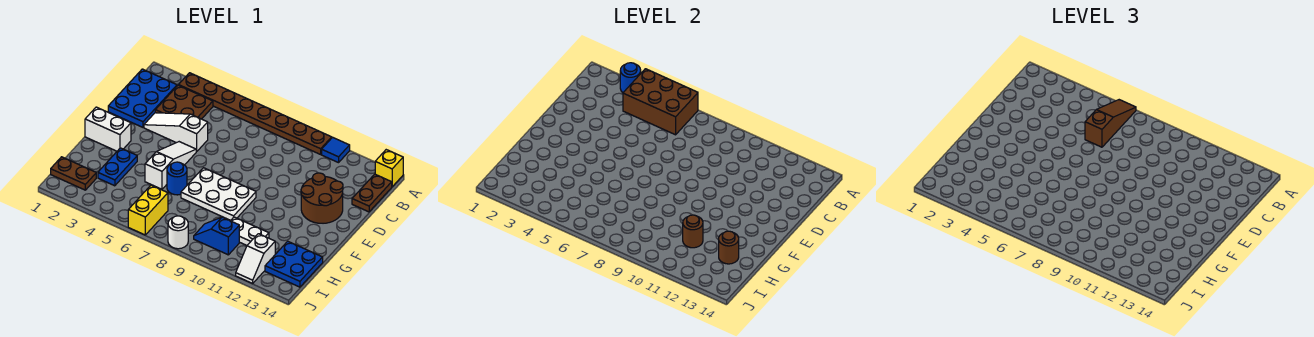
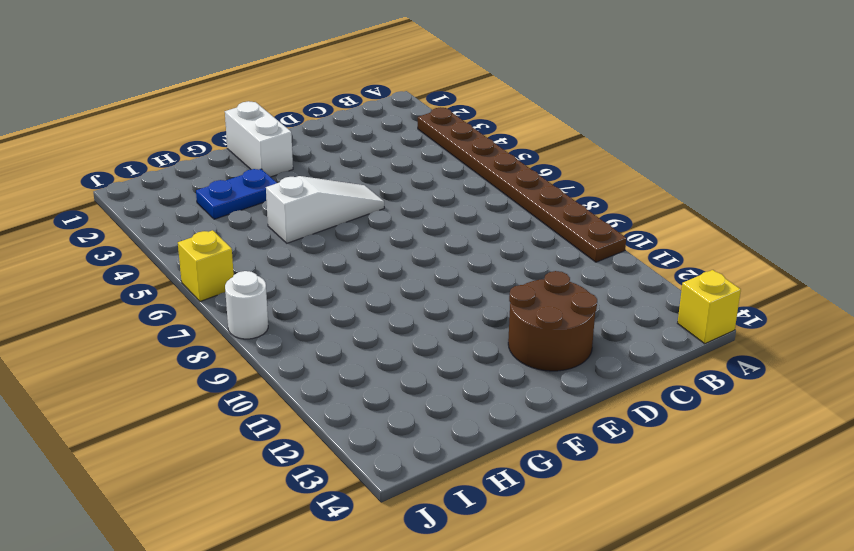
yellow 1x1 brick [178,230,234,301] -> yellow 1x2 brick [128,185,168,235]
none -> blue 1x1 tile [322,137,350,163]
none -> blue 2x3 plate [108,69,177,127]
none -> brown 2x2 plate [155,85,213,119]

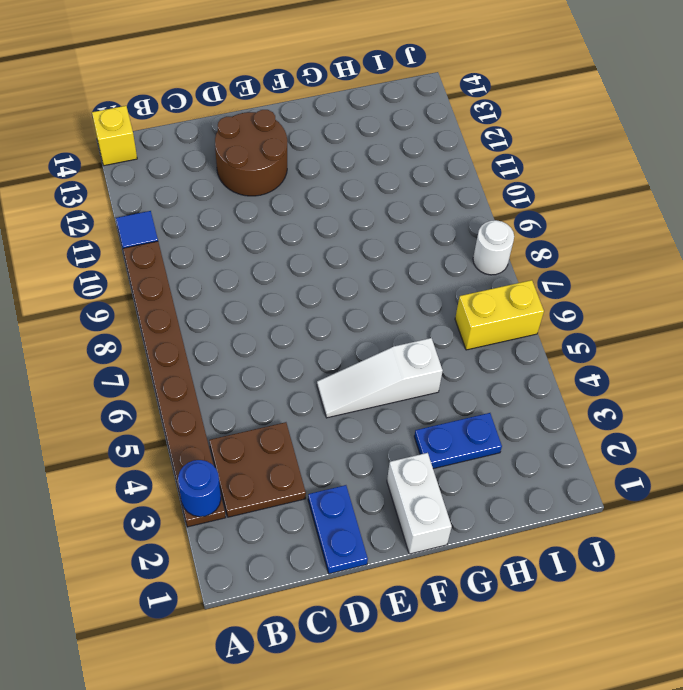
blue 1x2 plate [308,485,368,574] -> blue 2x3 plate [108,69,177,127]
none -> brown 1x2 plate [352,174,392,212]
none -> white 1x3 slope [144,113,208,151]
none -> white 2x3 plate [181,168,256,220]

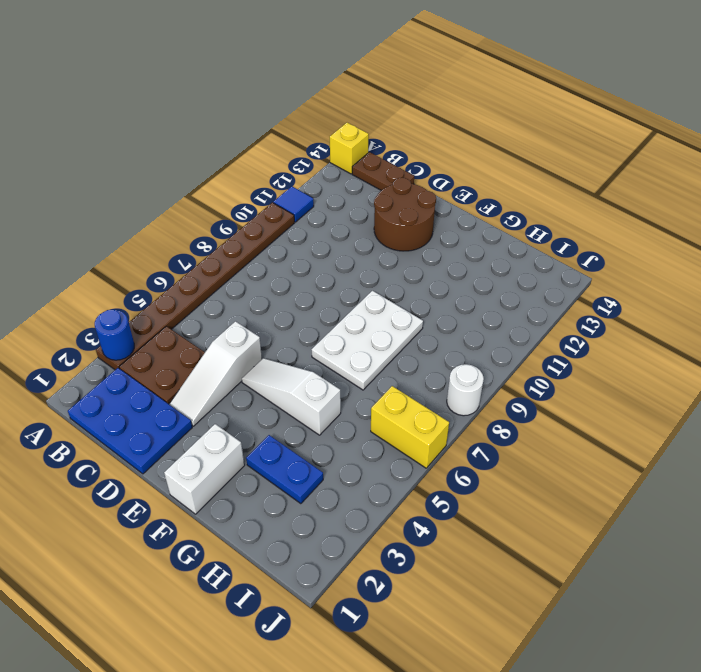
none -> blue 1x1 round brick [167,162,187,195]
none -> white 1x2 plate [230,217,269,245]
none -> blue 2x2 plate [265,241,323,287]

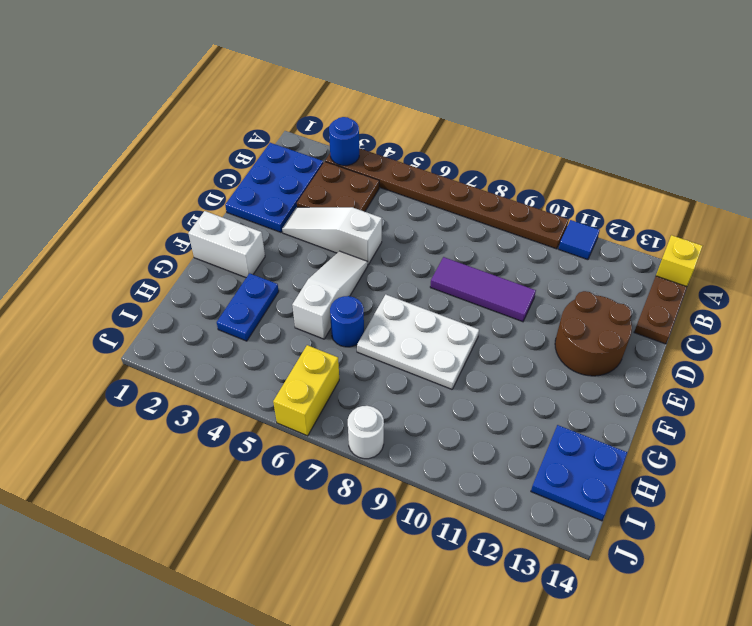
purple 1x3 tile [430,257,536,322] -> none
none -> white 1x2 plate [230,217,269,245]
none -> brown 1x2 plate [51,157,96,190]
none -> blue 1x2 slope [194,217,239,255]

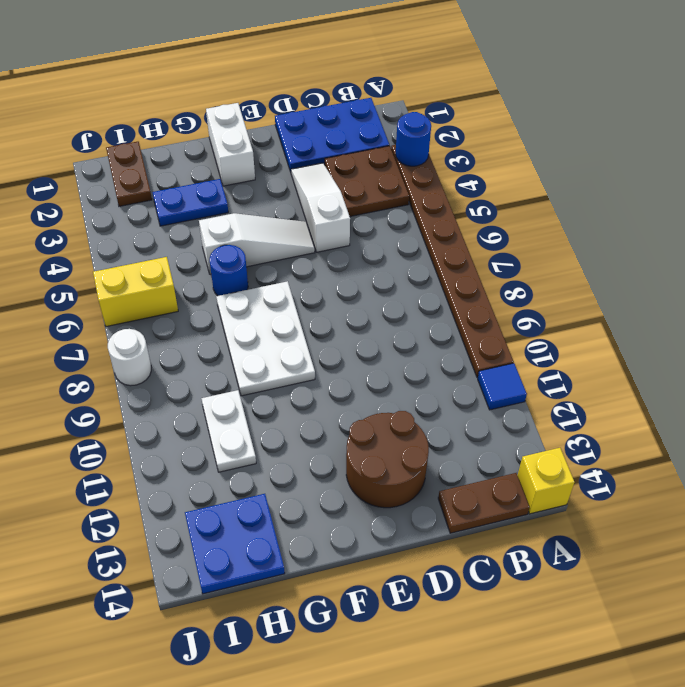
none -> blue 1x2 slope [194,217,239,255]
none -> white 1x2 slope [236,234,275,283]
none -> brown 2x3 brick [623,69,698,135]

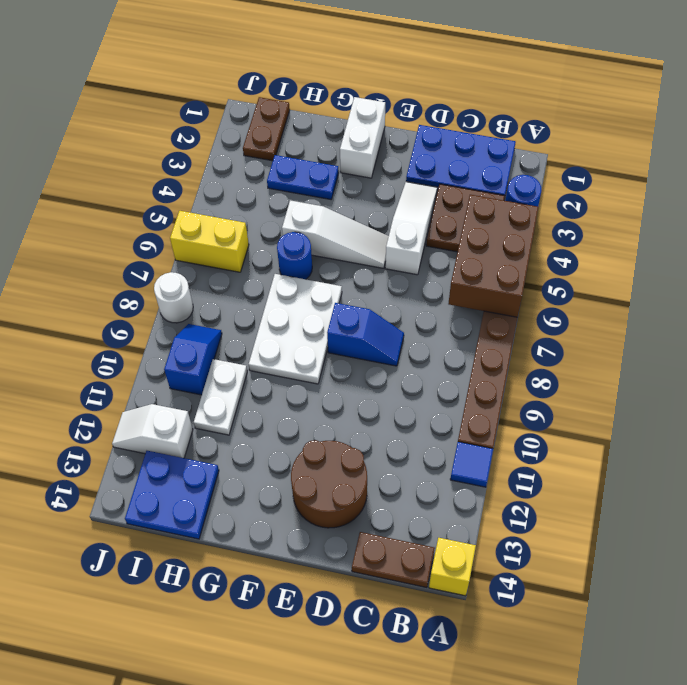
blue 1x2 slope [327,303,404,366] -> none
none -> brown 1x1 round brick [683,215,703,248]
none -> brown 1x1 round brick [719,231,739,264]
none -> brown 1x3 slope [1085,100,1136,147]

